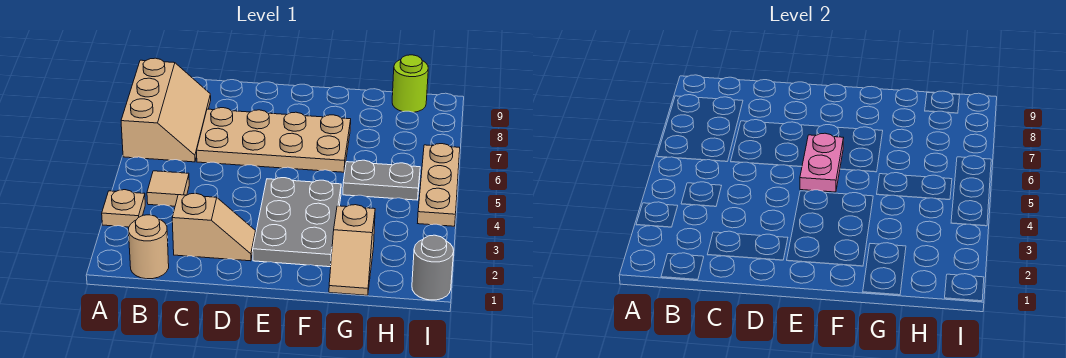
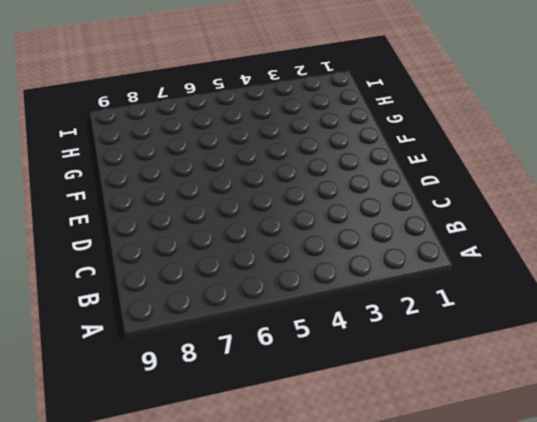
none -> tan 1x1 plate [102,190,145,227]
none -> tan 2x3 slope [121,58,211,162]
none -> tan 1x1 round brick [128,215,169,279]

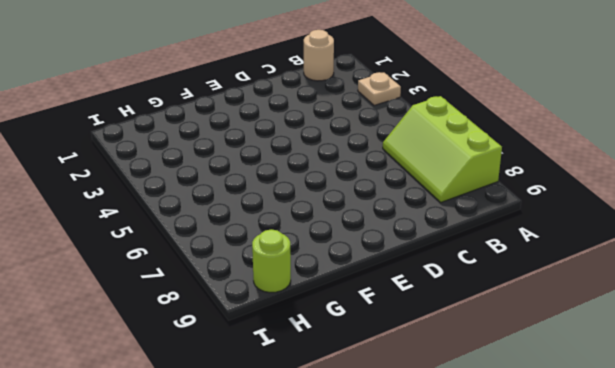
lime 2x3 slope [383,96,502,202] -> tan 2x3 slope [121,58,211,162]
none -> tan 1x1 tile [147,171,189,206]
none -> tan 1x2 slope [172,193,256,261]
none -> tan 2x4 plate [197,108,351,172]

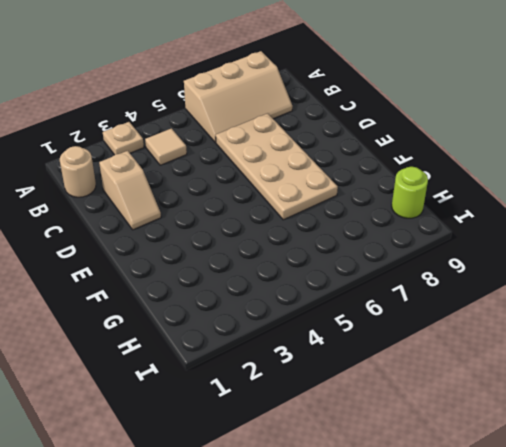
none -> grey 2x3 plate [253,178,341,267]
none -> tan 1x2 slope [329,205,375,295]
none -> grey 1x2 plate [343,160,420,200]

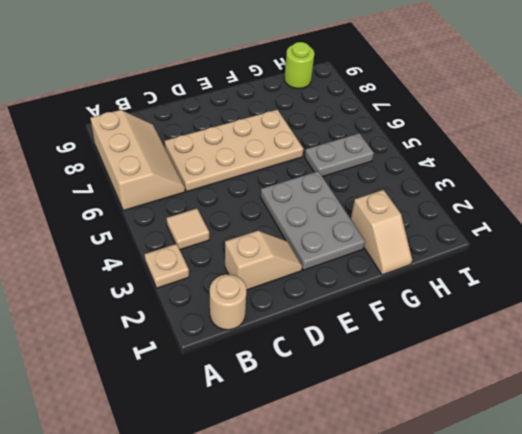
none -> grey 1x1 round brick [412,235,454,300]
none -> tan 1x3 plate [418,144,460,226]
none -> pink 1x2 plate [800,133,844,192]

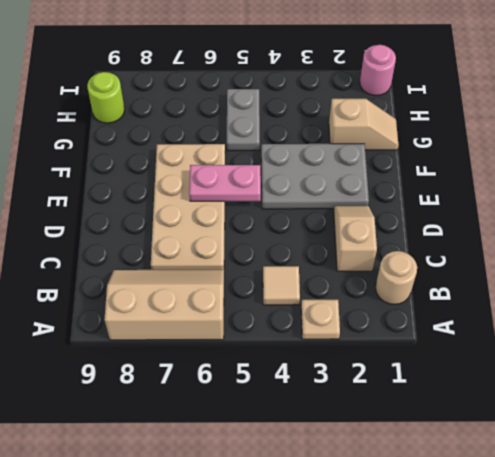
pink 1x1 round brick [360,45,396,96] -> grey 1x1 round brick [412,235,454,300]
none -> tan 1x3 plate [418,144,460,226]

